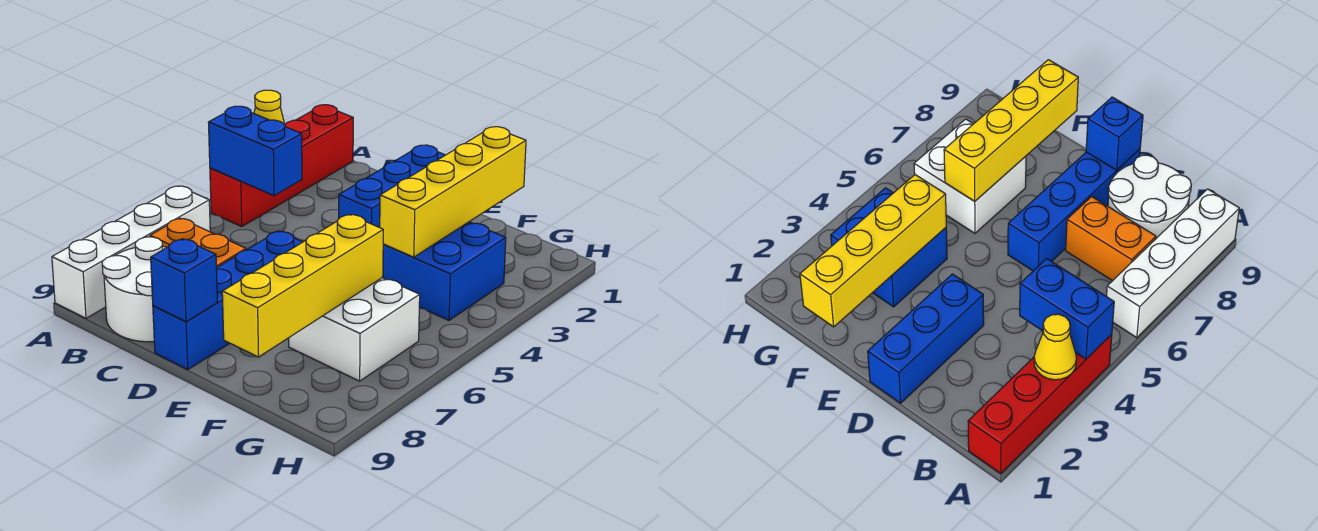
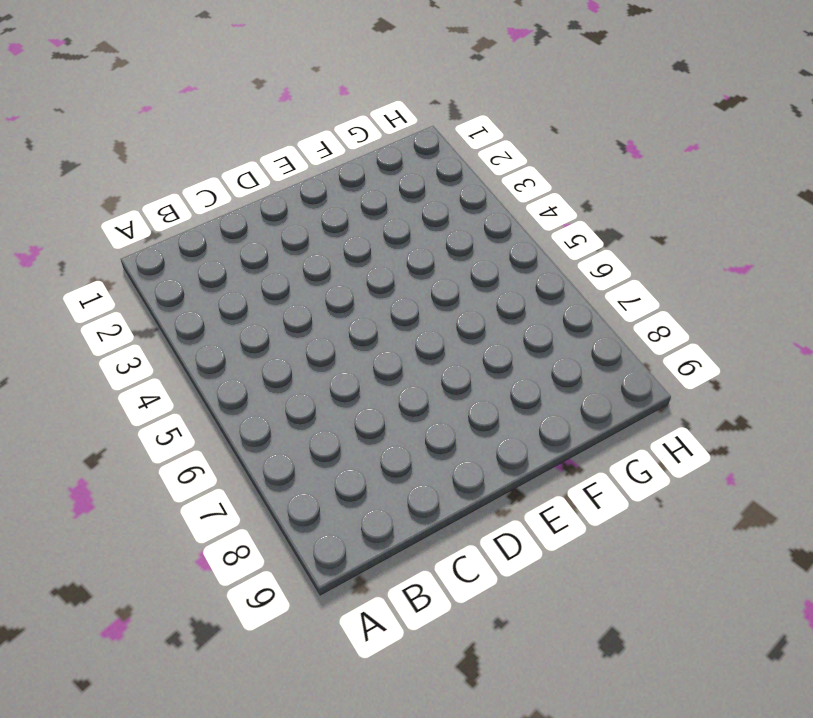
none -> red 1x4 brick [210,105,353,227]
none -> white 1x4 brick [52,186,210,318]
none -> orange 1x2 brick [150,218,246,268]

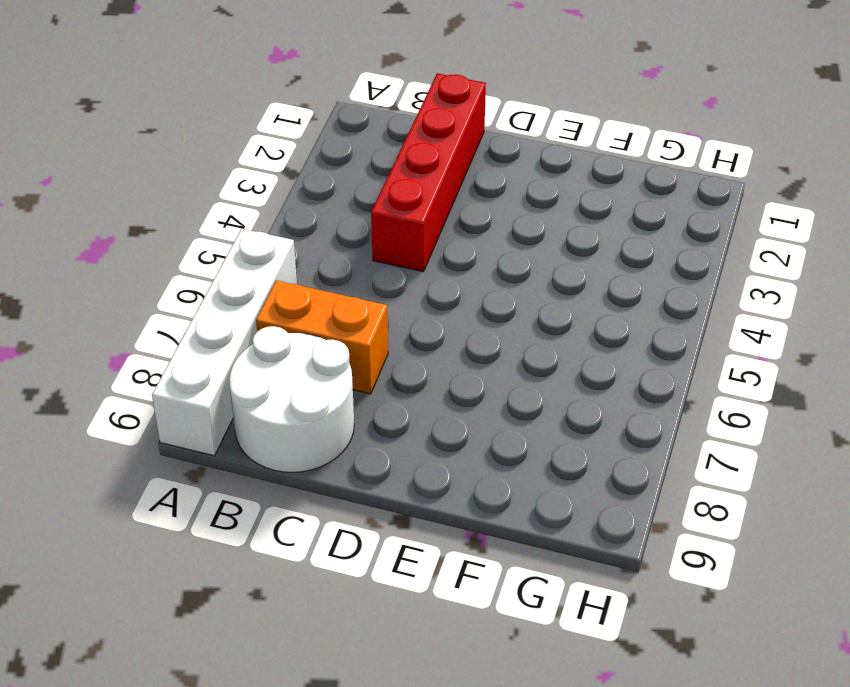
red 1x4 brick [371,73,486,272] -> red 1x4 brick moved to [210,105,353,227]
none -> blue 1x3 brick [339,145,445,227]
none -> blue 1x4 brick [153,231,302,370]
none -> blue 2x2 brick [382,222,506,320]

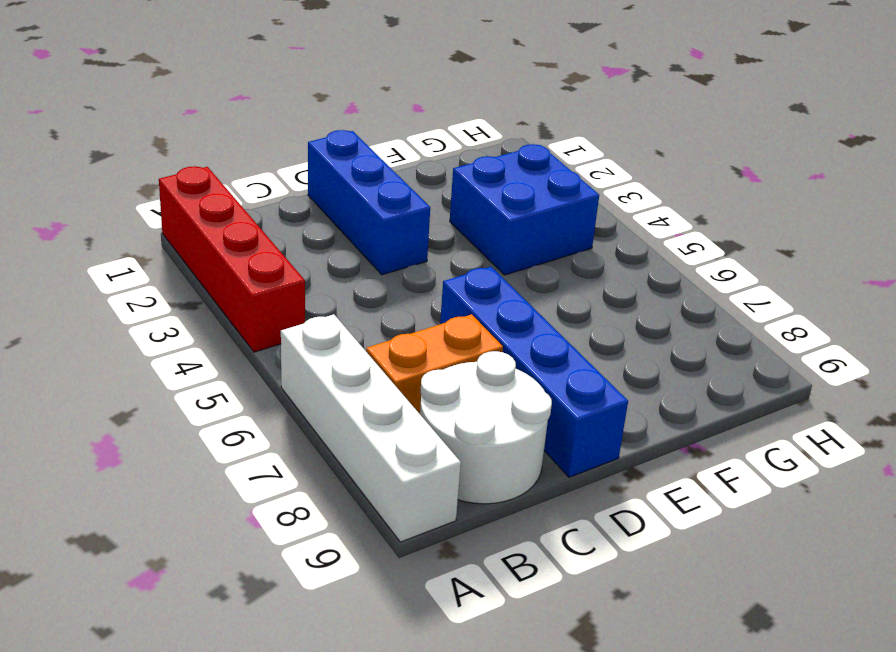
none -> white 2x2 brick [289,278,420,381]
none -> yellow 1x1 cone [254,90,285,126]
none -> blue 1x2 brick [208,106,302,196]

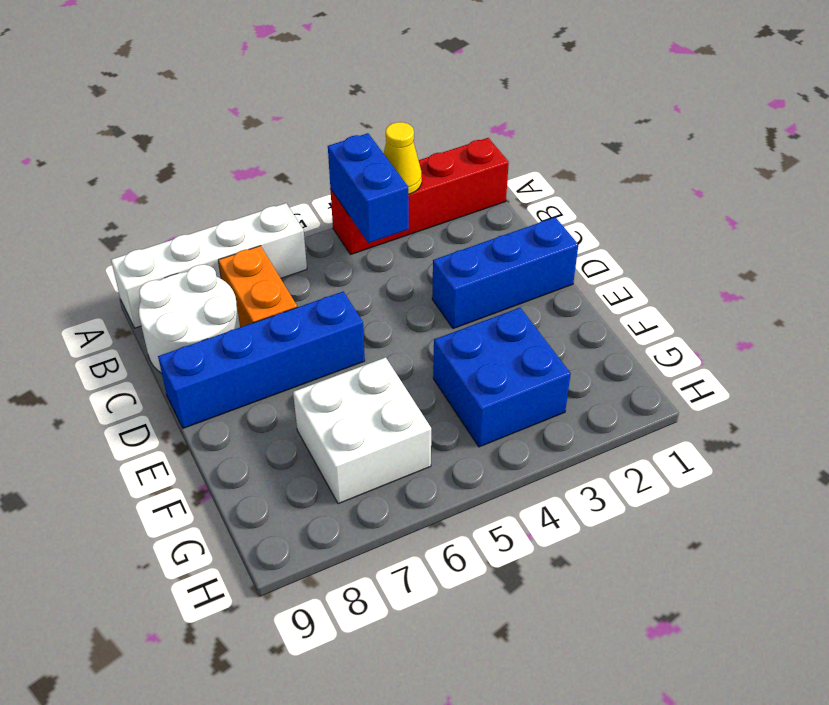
none -> blue 1x1 brick [151,239,217,322]
none -> yellow 1x4 brick [380,127,526,257]
none -> yellow 1x4 brick [222,214,383,357]

